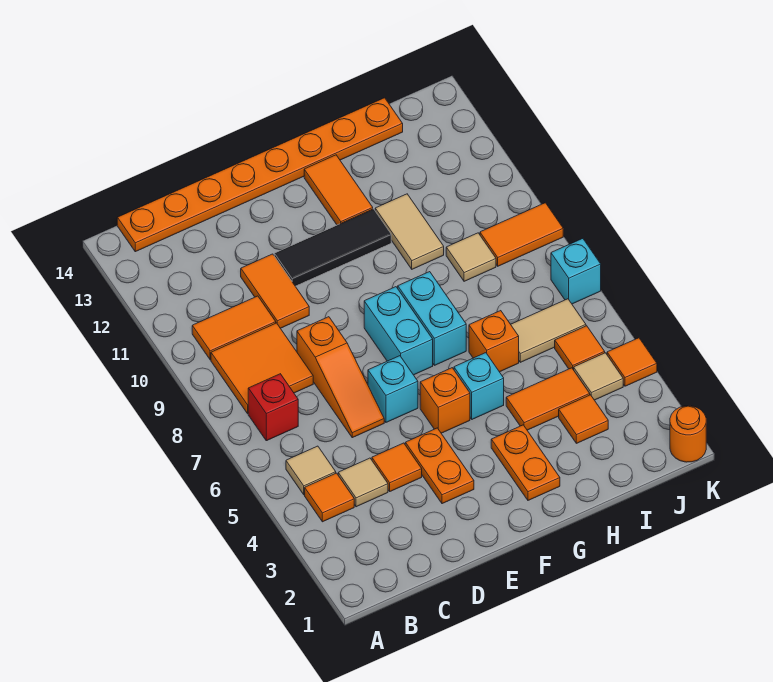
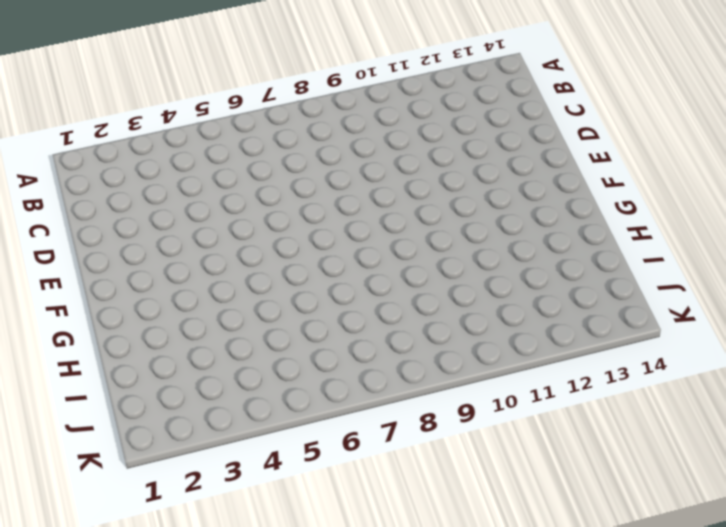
none -> orange 1x1 tile [305,473,354,522]
none -> tan 1x1 tile [286,446,336,495]
none -> red 1x1 brick [248,374,298,441]
none -> orange 2x2 tile [211,323,313,413]

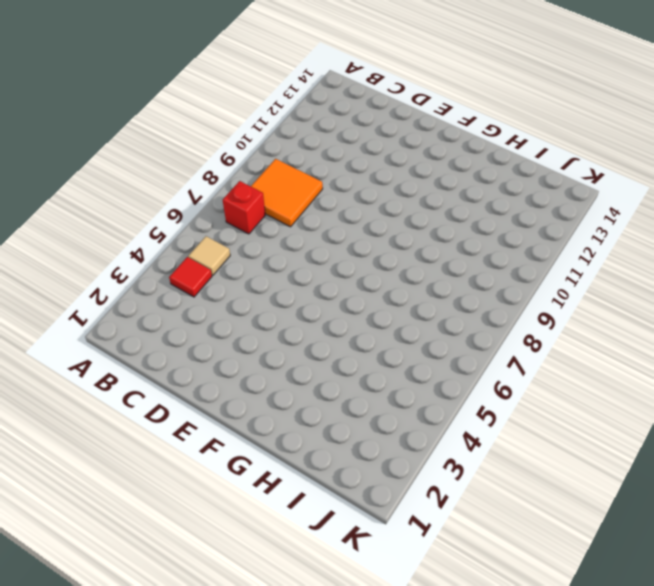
red 1x1 tile [169,257,212,297] -> orange 1x1 tile [305,473,354,522]
none -> orange 1x2 tile [192,296,276,360]
none -> orange 1x8 plate [117,98,403,252]
none -> tan 1x1 tile [338,458,388,507]
none -> orange 1x1 tile [372,443,422,491]

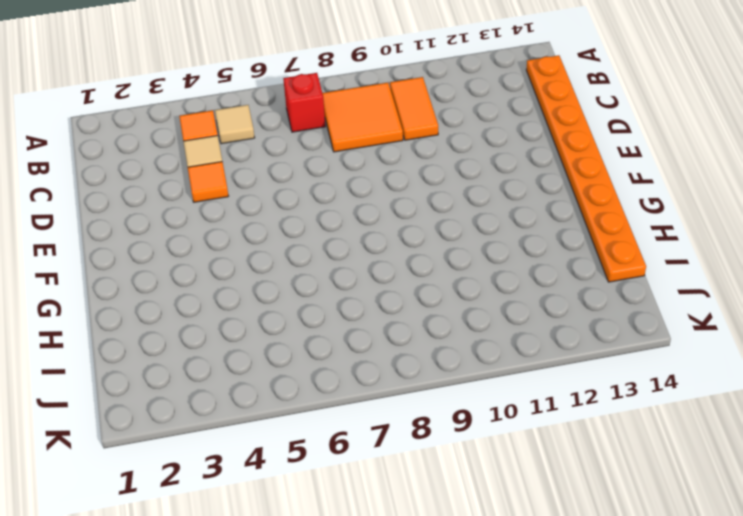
none -> orange 1x3 slope [297,317,384,438]
none -> orange 1x2 tile [241,254,309,328]
none -> orange 1x2 plate [405,428,474,504]
none -> cyan 1x1 brick [368,356,418,422]

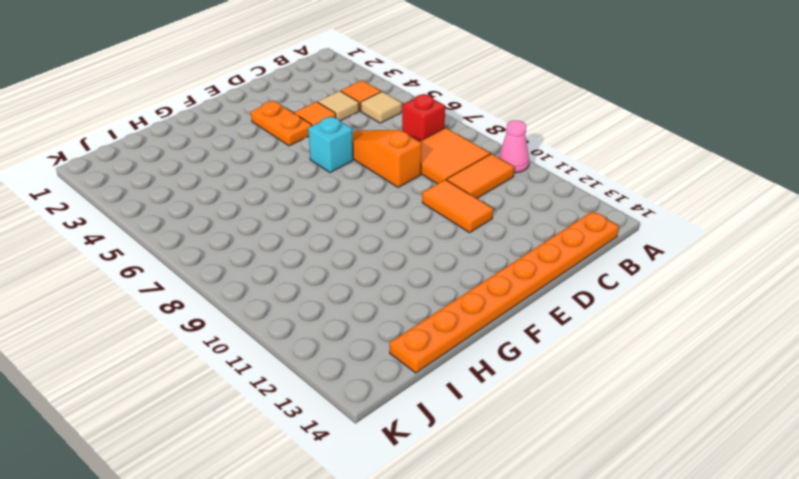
pink 1x1 cone [499,121,529,173] -> none
none -> black 1x3 tile [274,209,391,286]
none -> orange 1x1 brick [420,368,470,433]
none -> cyan 1x2 brick [364,287,433,375]
none -> orange 1x2 plate [491,425,560,500]

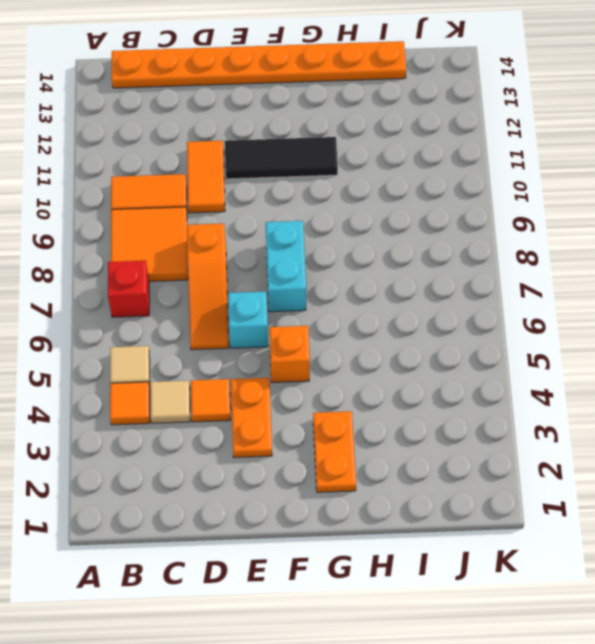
none -> cyan 1x1 brick [454,353,504,419]
none -> cyan 1x2 brick [398,272,466,365]
none -> orange 1x2 tile [304,155,373,225]
none -> orange 1x2 tile [506,368,590,430]

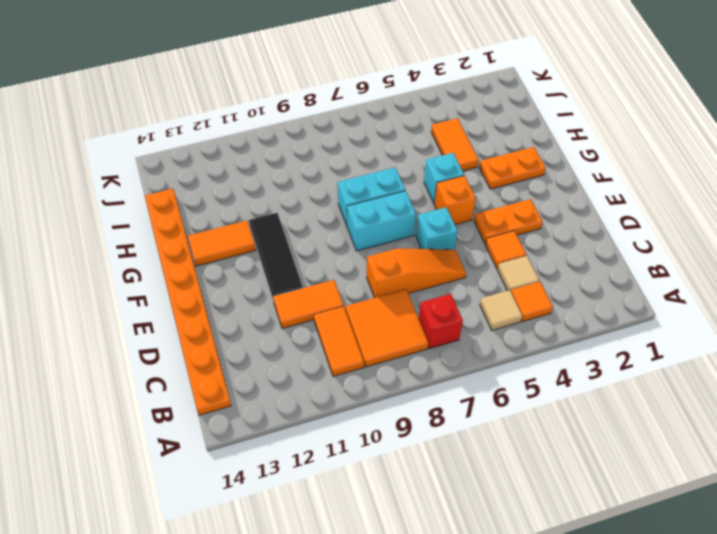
none -> orange 1x1 brick [469,311,519,372]
none -> tan 1x2 tile [375,194,444,269]
none -> orange 1x1 tile [559,395,608,443]
none -> tan 1x2 tile [511,299,586,362]

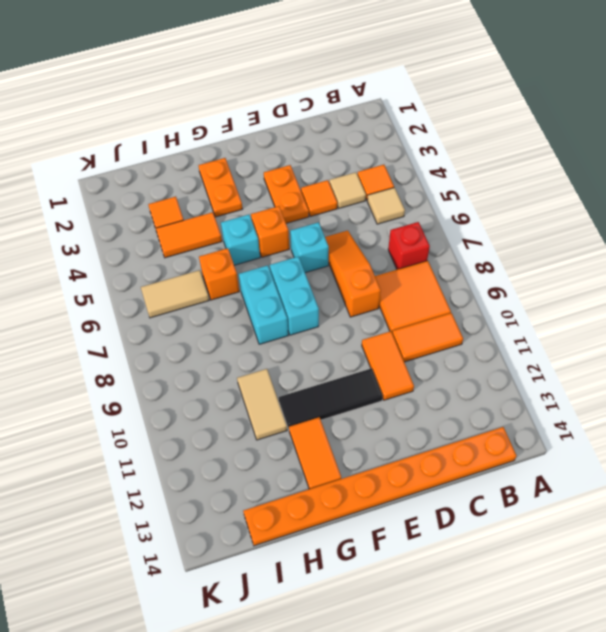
none -> tan 1x1 tile [446,233,496,281]
none -> tan 1x1 tile [574,353,623,400]
none -> orange 1x1 tile [555,326,605,370]
none -> orange 1x2 tile [480,203,563,266]

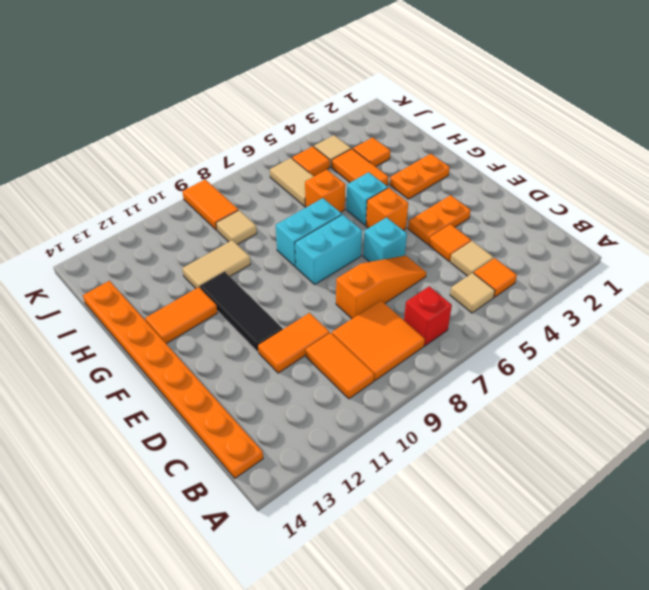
none -> orange 1x1 round brick [670,406,706,462]
none -> orange 1x1 tile [607,338,657,386]
none -> cyan 1x1 brick [551,239,601,304]

